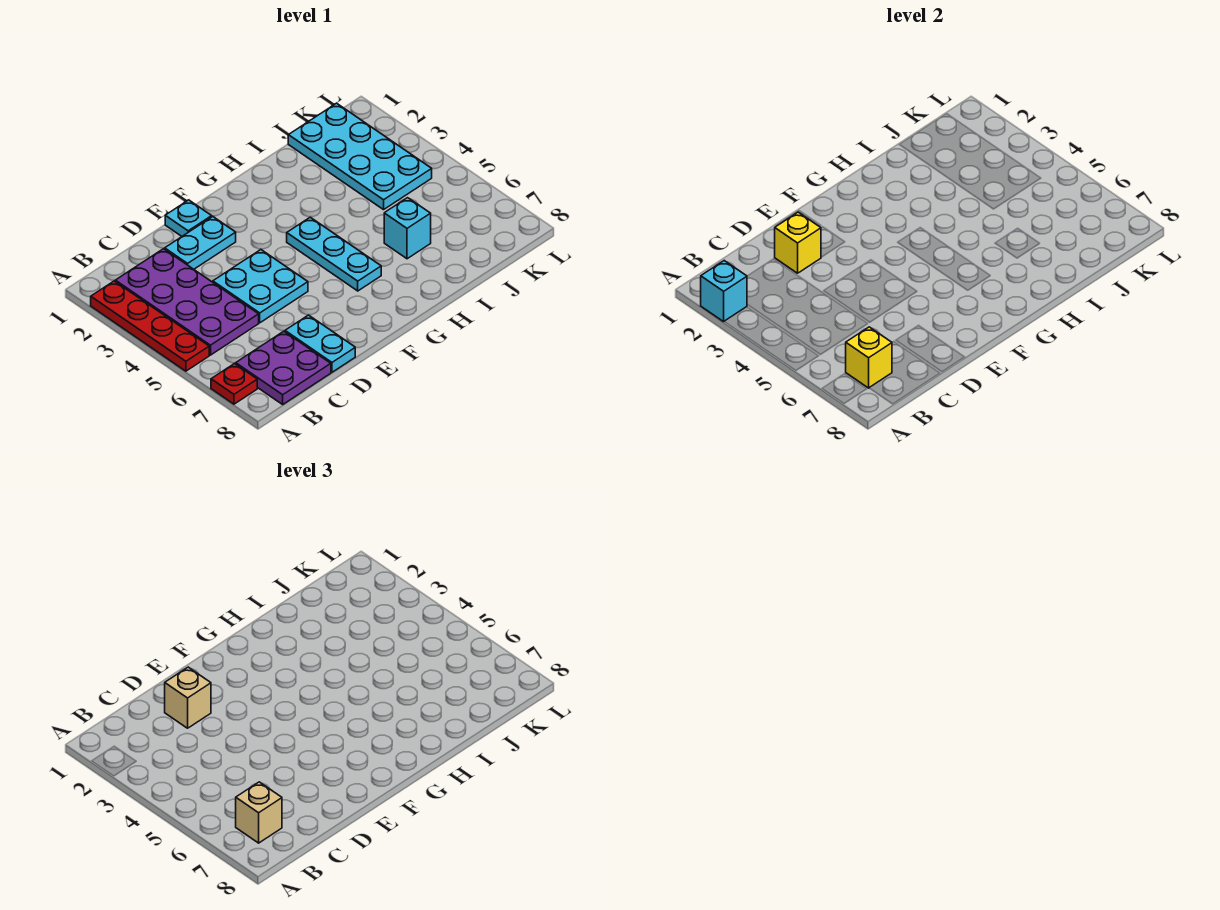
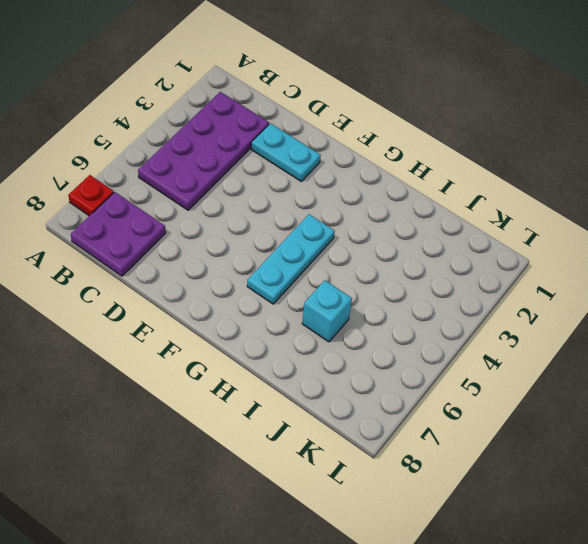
none -> red 1x4 plate [91,281,209,371]
none -> cyan 2x2 plate [213,250,308,323]
none -> cyan 1x2 plate [285,315,355,372]

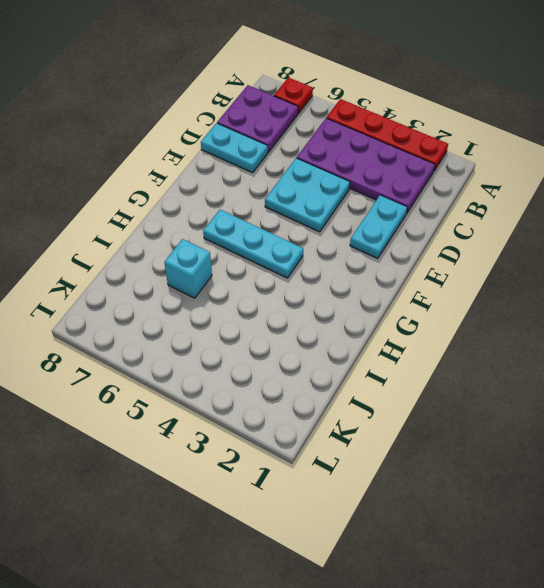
none -> cyan 1x1 plate [165,200,212,236]
none -> cyan 2x4 plate [288,103,432,210]
none -> cyan 1x1 brick [701,261,747,322]

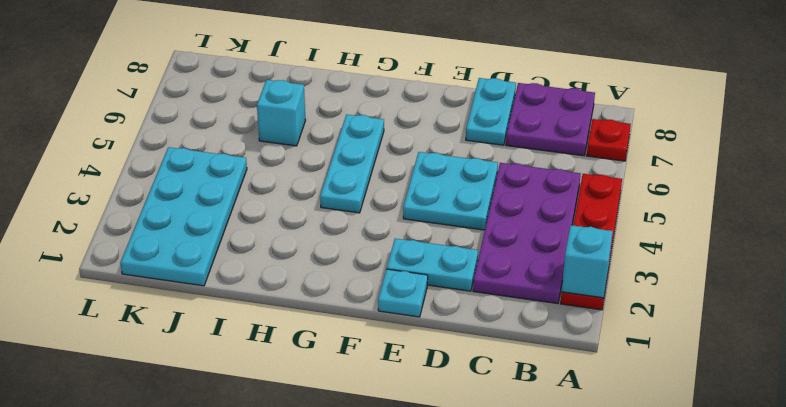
none -> yellow 1x1 brick [846,327,892,388]
none -> yellow 1x1 brick [775,212,821,273]
none -> tan 1x1 brick [236,782,282,843]

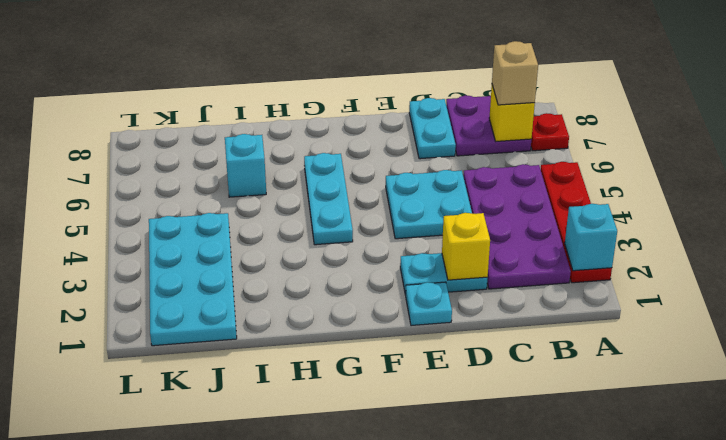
none -> tan 1x1 brick [165,667,211,728]

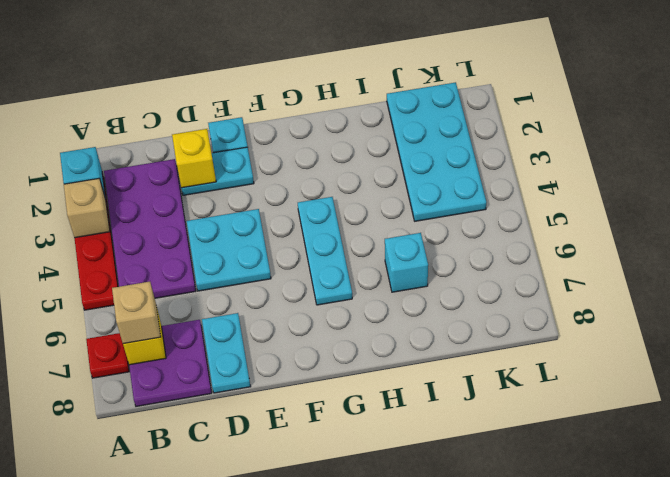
tan 1x1 brick [64,178,110,238] -> tan 1x1 brick moved to [165,667,211,728]

